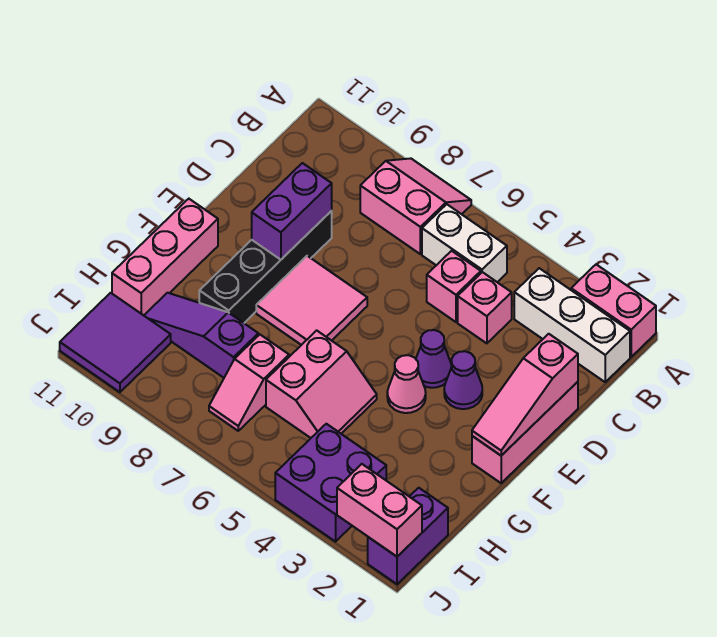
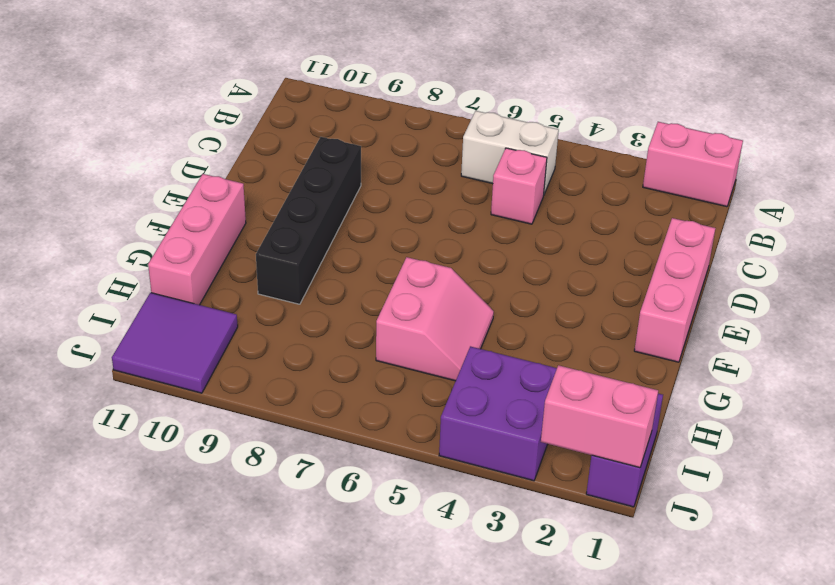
none -> pink 2x2 slope [360,158,471,254]
none -> white 1x3 brick [514,268,630,382]
none -> pink 1x1 brick [458,272,512,343]

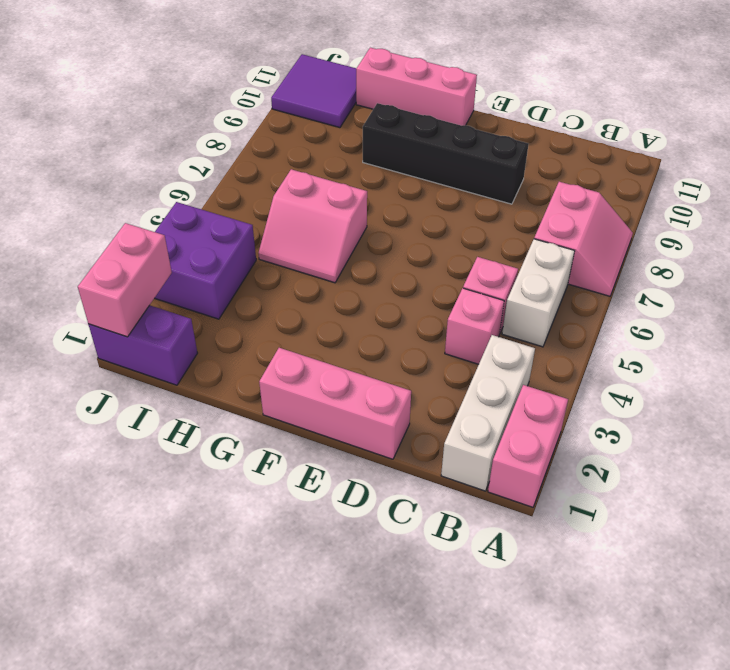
none -> purple 1x1 cone [444,351,482,409]
none -> purple 1x1 cone [416,330,452,388]
none -> pink 2x2 tile [256,256,367,345]

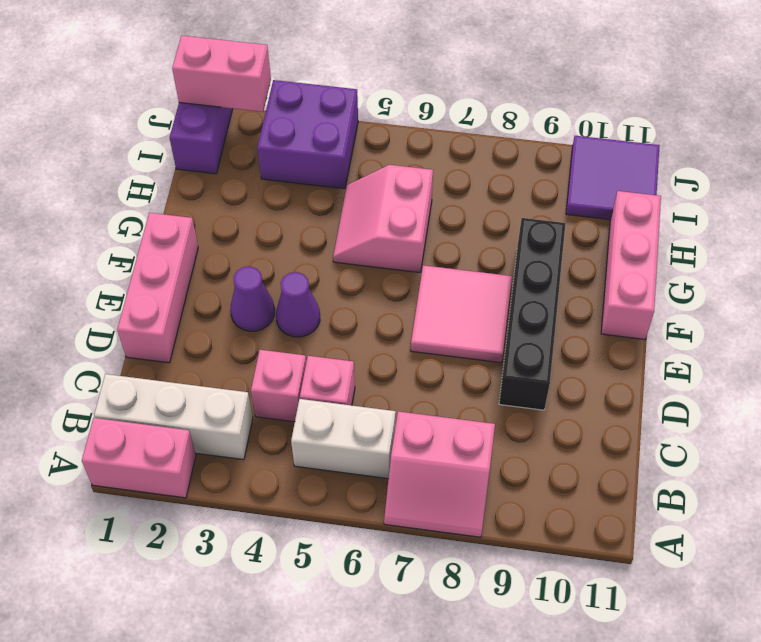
none -> pink 1x1 cone [387,355,426,413]
none -> pink 1x2 slope [209,335,289,431]
none -> purple 1x3 slope [144,293,258,378]

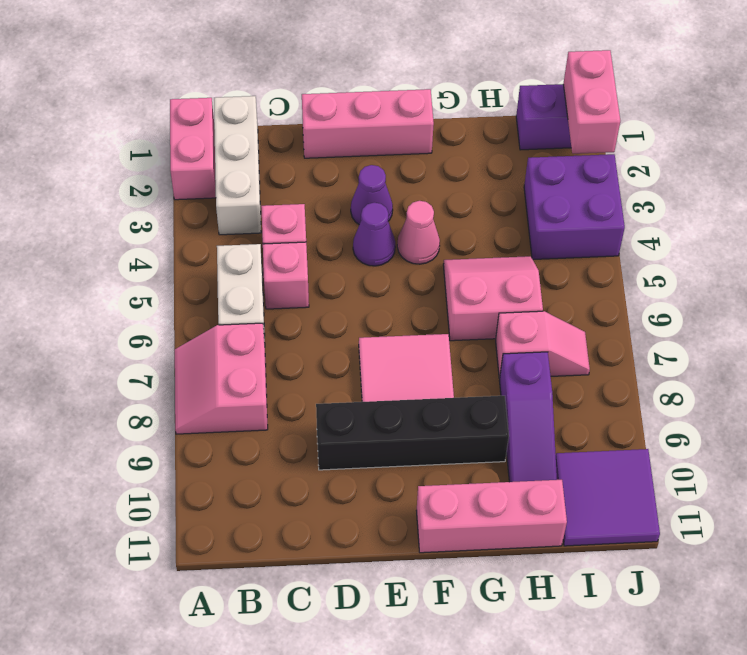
none -> pink 1x3 slope [472,334,578,456]
none -> purple 1x2 brick [252,163,332,260]

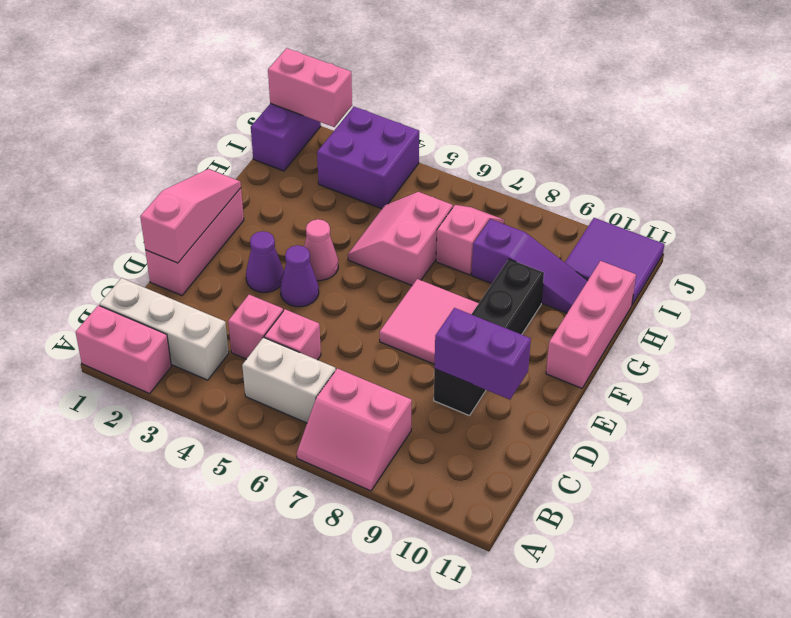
purple 1x2 brick [434,308,531,400] -> purple 1x2 brick turned to [252,163,332,260]

